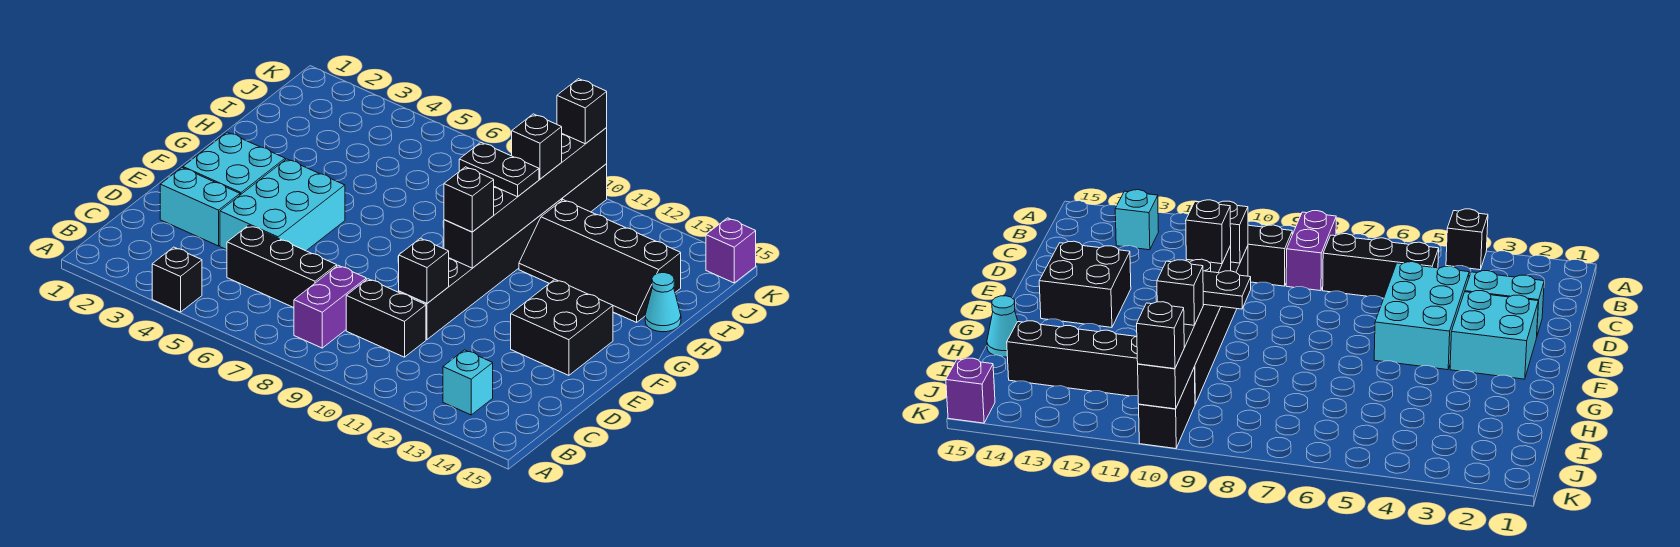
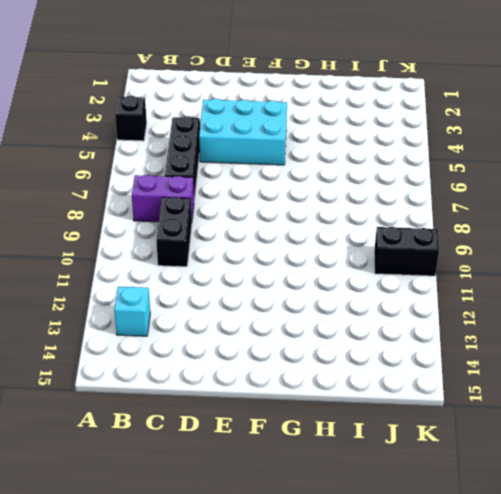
none -> cyan 1x2 brick [160,168,240,246]
none -> black 1x6 brick [399,199,562,339]
none -> cyan 2x2 brick [183,132,285,195]

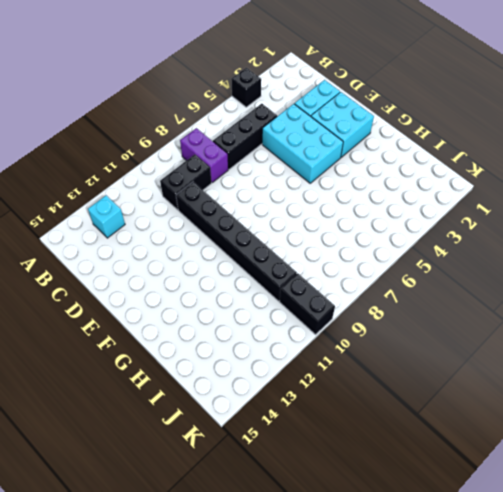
none -> black 2x2 brick [511,280,613,375]
none -> black 2x4 slope [519,200,681,322]
none -> cyan 1x1 cone [645,273,681,332]

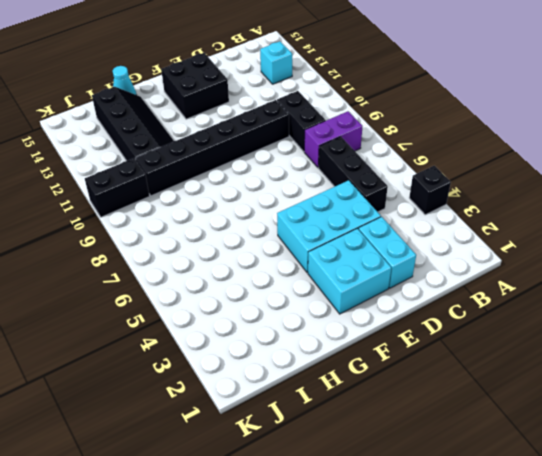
none -> purple 1x1 brick [706,218,756,283]
none -> black 1x1 brick [399,238,449,303]
none -> black 1x6 brick [444,128,607,268]

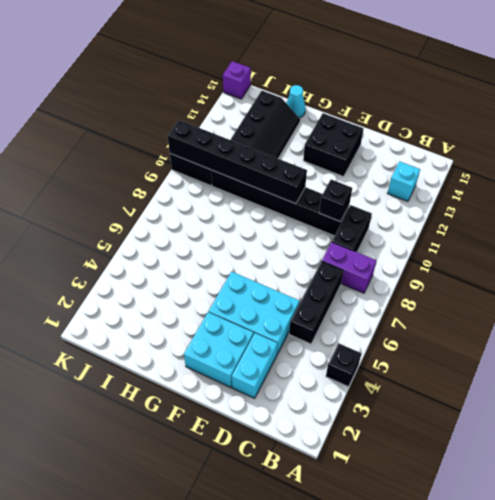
none -> black 1x1 brick [444,167,494,232]
none -> black 1x2 plate [459,143,539,197]
none -> black 1x1 brick [512,114,562,179]

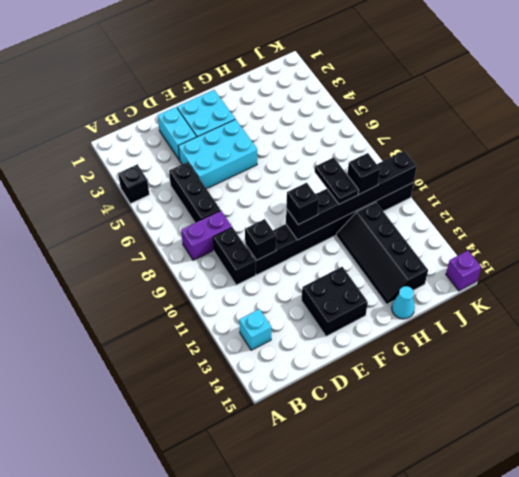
none -> black 1x1 brick [557,79,607,144]

